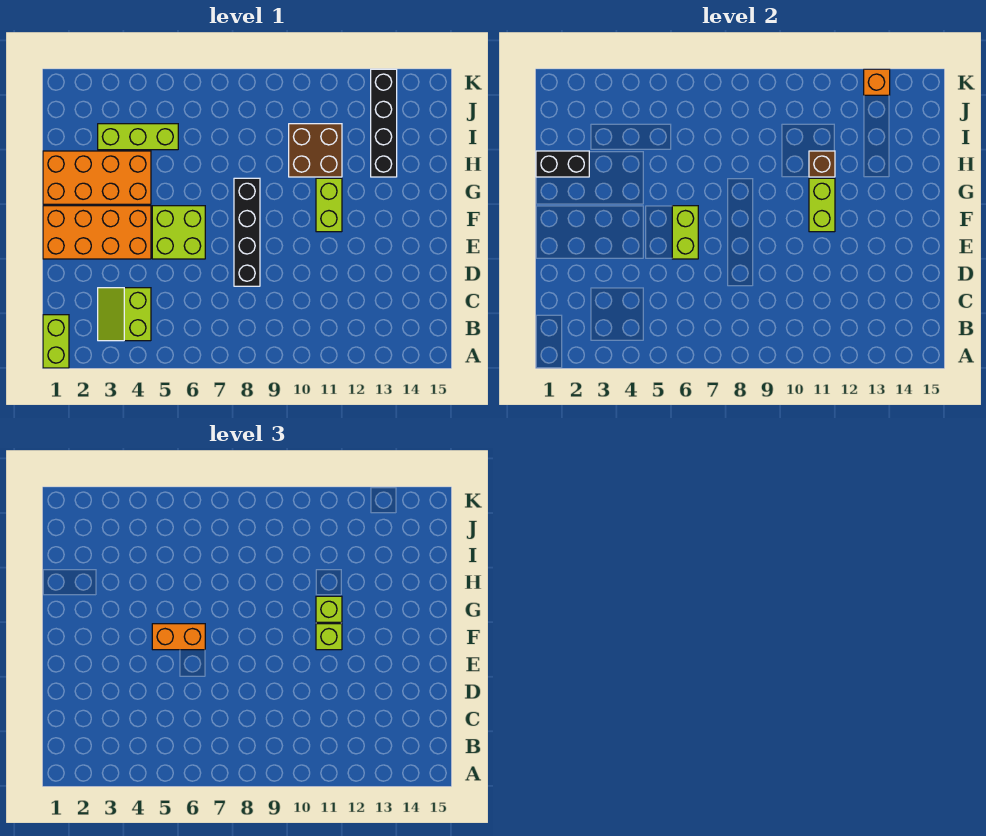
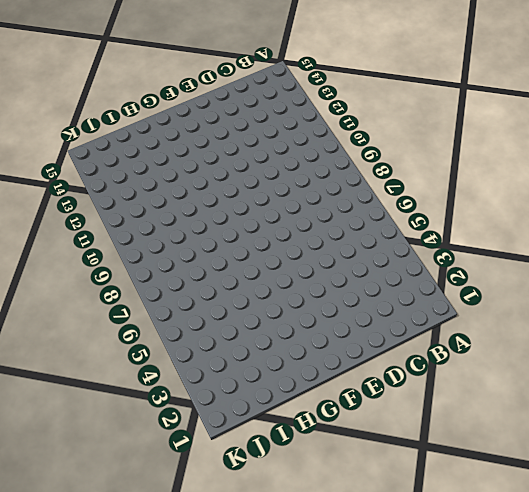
none -> lime 1x2 brick [43,315,69,368]
none -> lime 2x2 slope [98,288,151,341]
none -> black 1x4 brick [234,178,260,286]

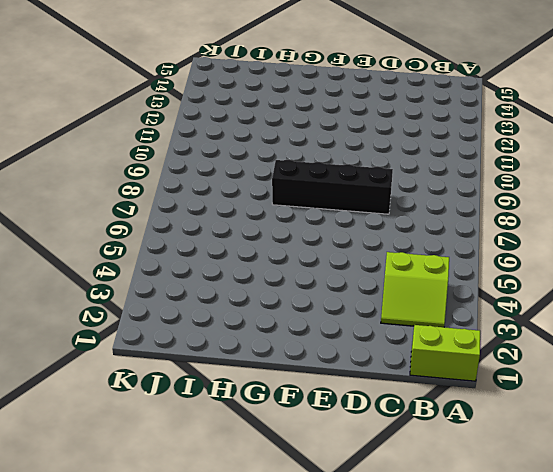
none -> orange 2x4 brick [43,206,151,259]
none -> lime 2x2 brick [152,206,205,259]
none -> lime 1x2 brick [316,178,342,232]

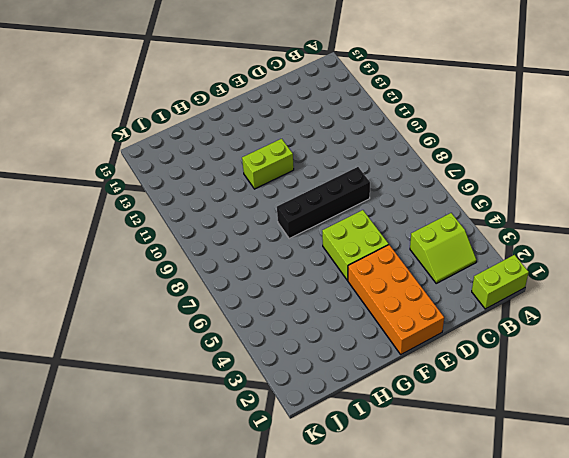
none -> orange 2x4 brick [43,151,151,204]
none -> brown 2x2 brick [289,124,342,177]
none -> black 1x4 brick [371,69,397,177]

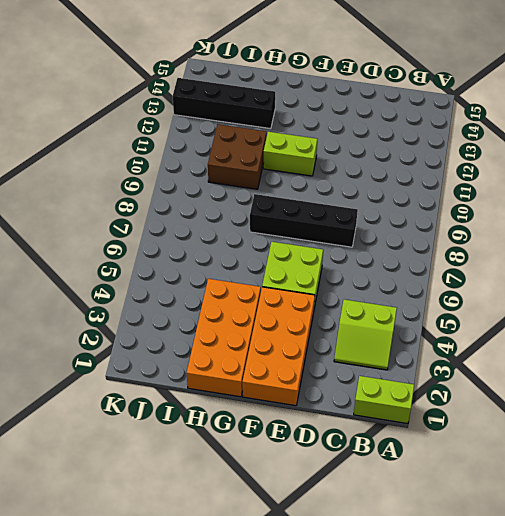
none -> lime 1x3 brick [98,124,178,150]
none -> lime 1x2 brick [672,206,698,259]
none -> lime 1x2 brick [809,178,835,232]

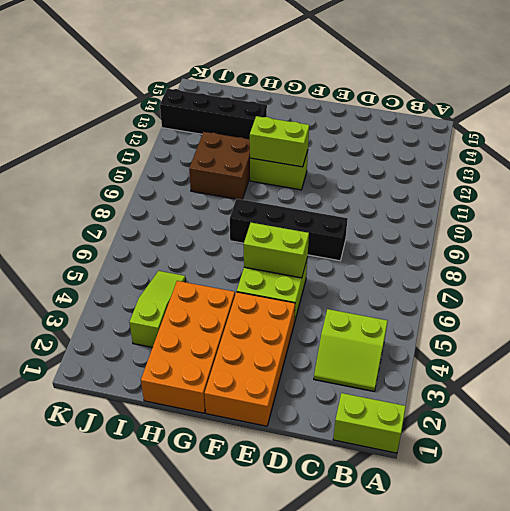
lime 1x3 slope [129,271,186,347] -> lime 1x3 brick [98,124,178,150]
none -> black 1x2 brick [536,151,589,177]
none -> brown 1x1 brick [809,151,835,177]
none -> orange 1x1 brick [864,69,890,95]

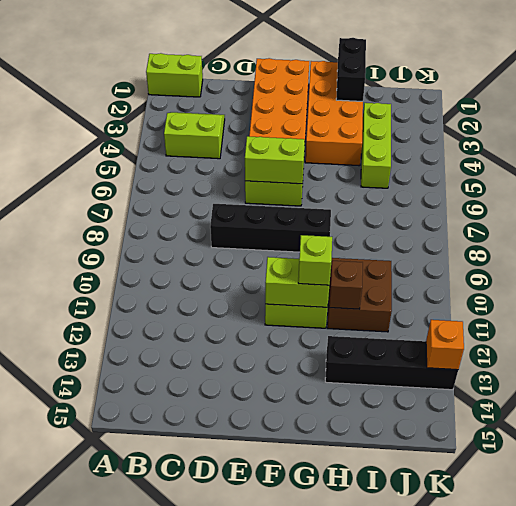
none -> orange 1x2 brick [152,624,205,650]
none -> lime 1x1 brick [316,624,342,650]

